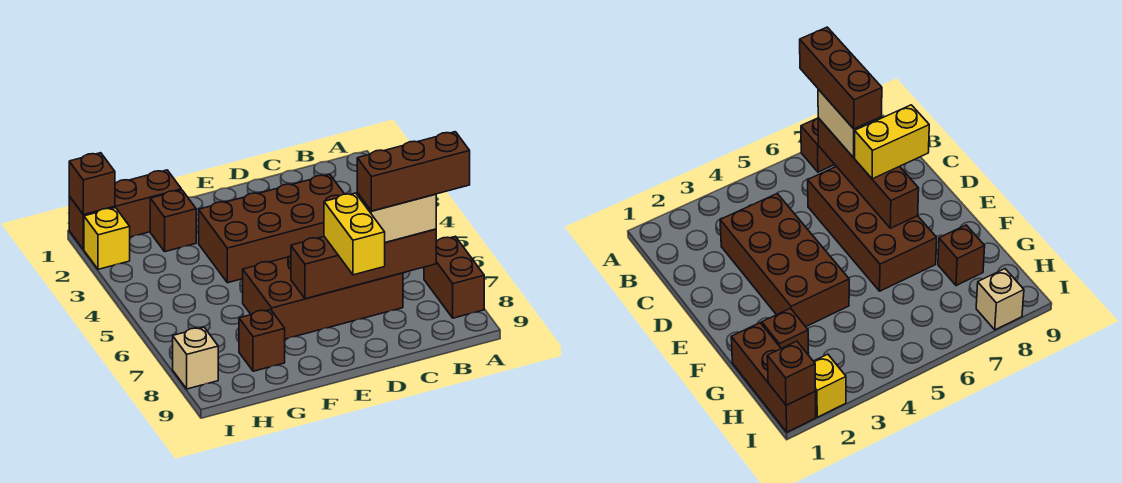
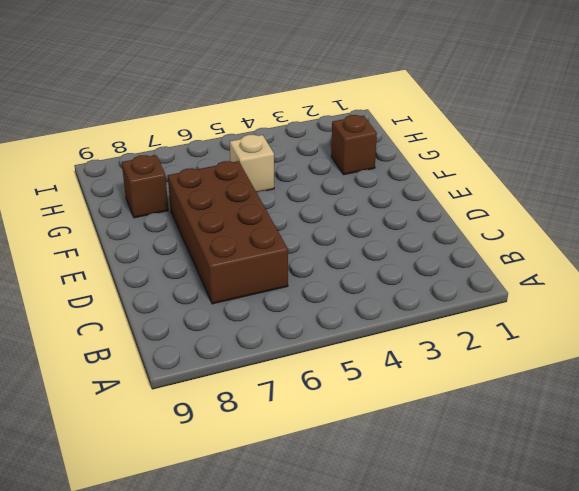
tan 1x1 brick [230,135,274,192] -> tan 1x1 brick moved to [173,327,218,389]
none -> brown 1x2 brick [424,236,484,318]
none -> brown 2x4 brick [199,174,344,283]
none -> brown 1x3 brick [69,170,181,249]

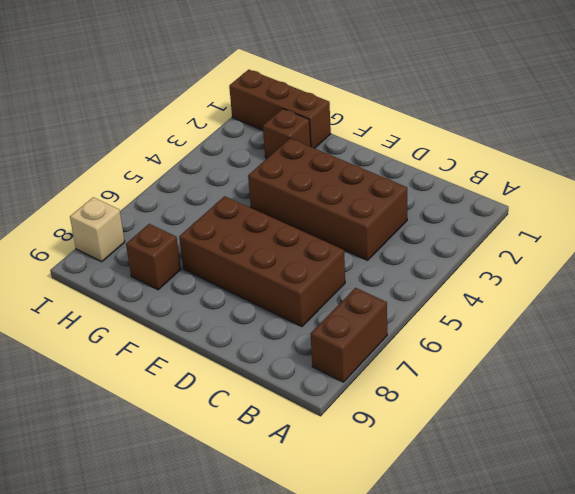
none -> yellow 1x1 brick [84,208,130,269]
none -> brown 1x4 brick [291,229,436,299]
none -> brown 1x1 brick [69,153,115,215]

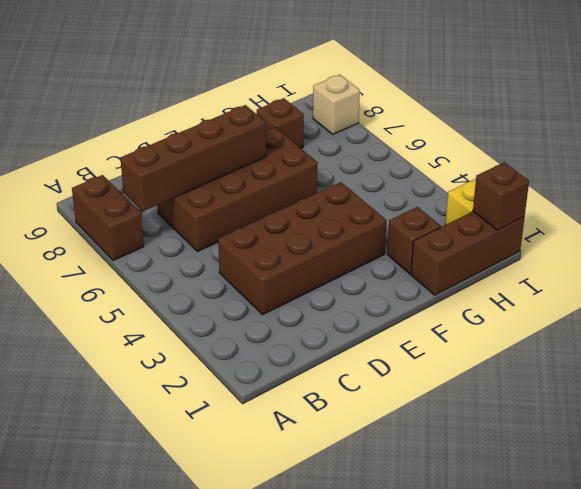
none -> tan 1x2 brick [357,193,436,243]
none -> yellow 1x2 brick [324,193,385,275]
none -> brown 1x3 brick [357,132,470,211]

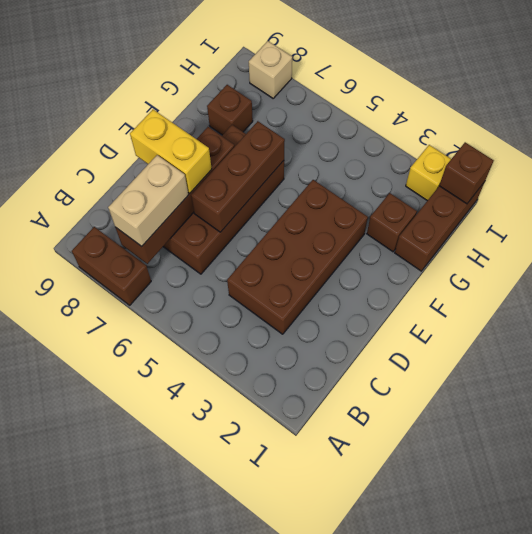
brown 1x3 brick [191,121,285,232] -> brown 1x3 brick moved to [357,132,470,211]

